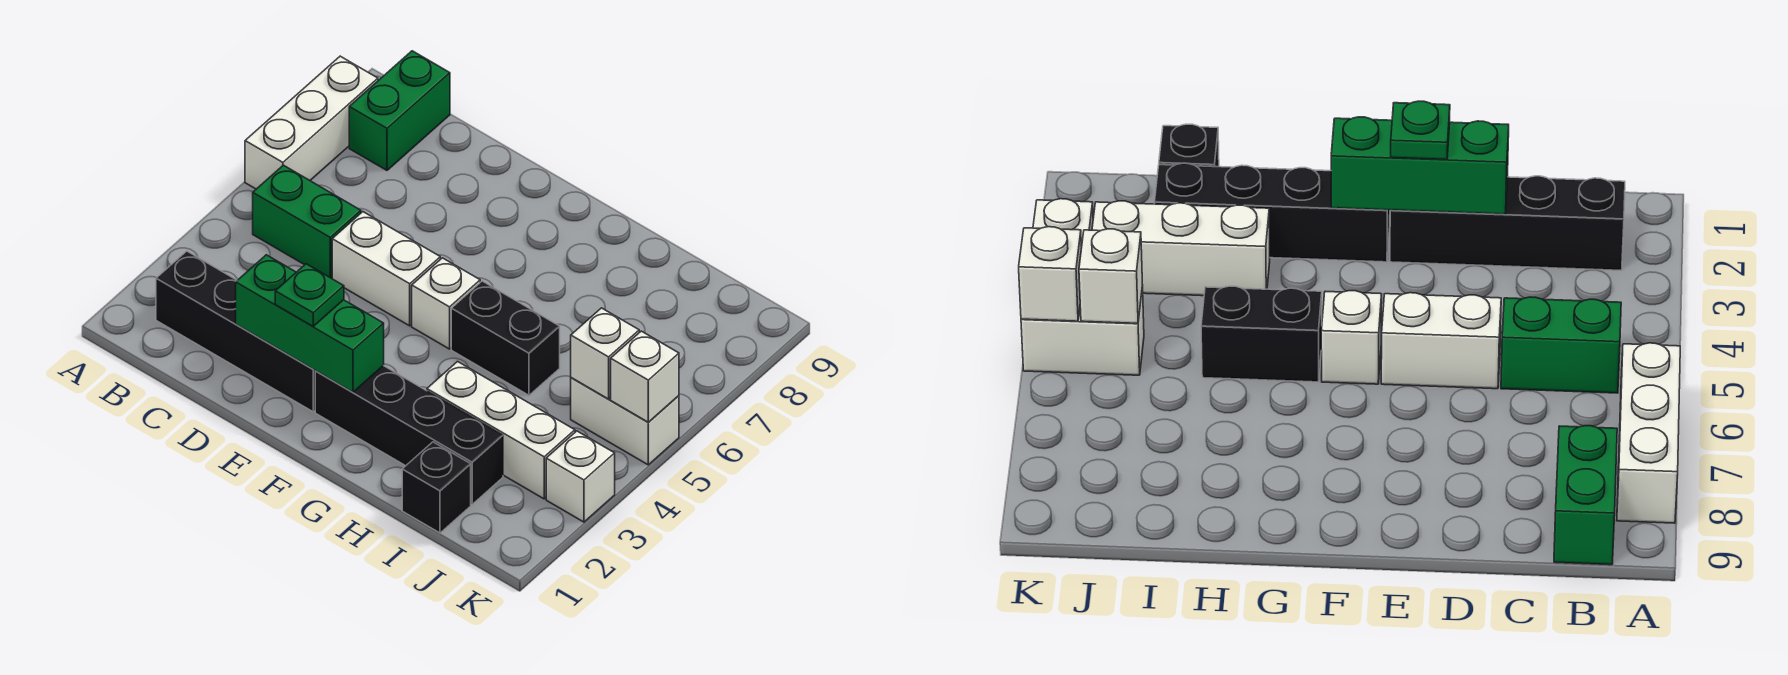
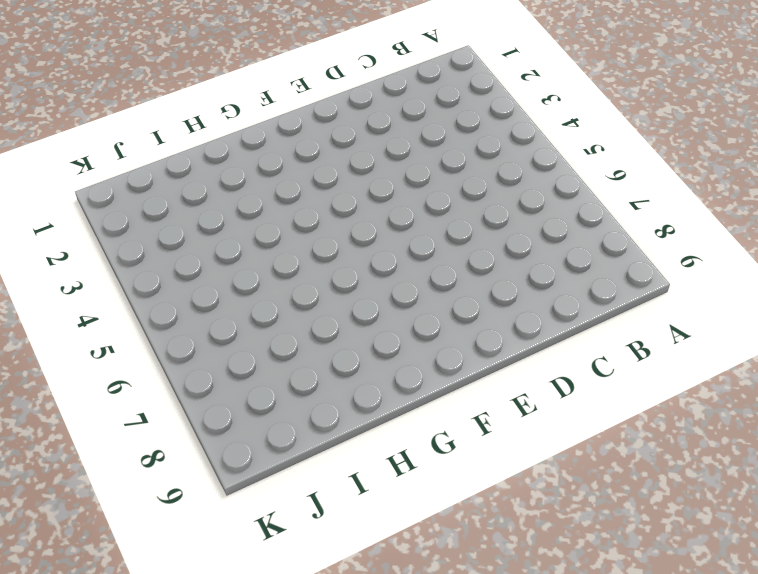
none -> white 1x3 brick [245,56,378,189]
none -> black 1x4 brick [156,251,315,412]
none -> green 1x2 brick [253,165,361,278]

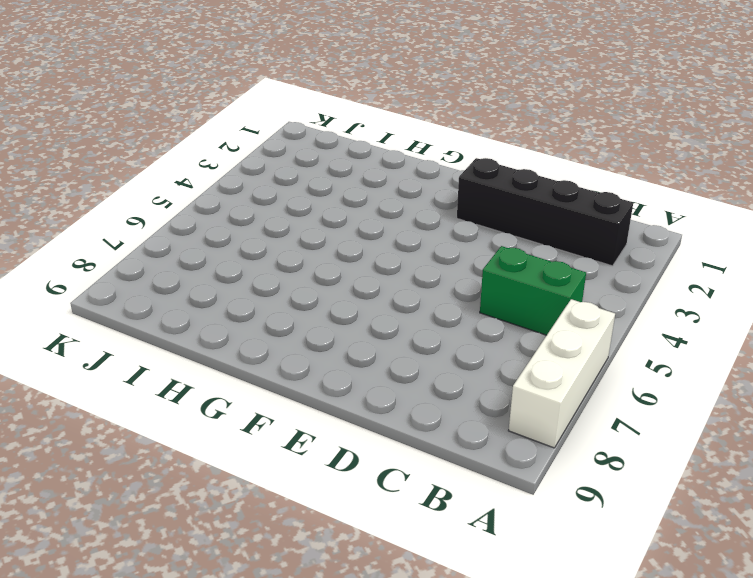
none -> green 1x2 brick [349,51,450,170]
none -> white 1x2 brick [332,212,440,326]
none -> black 1x4 brick [315,366,503,504]

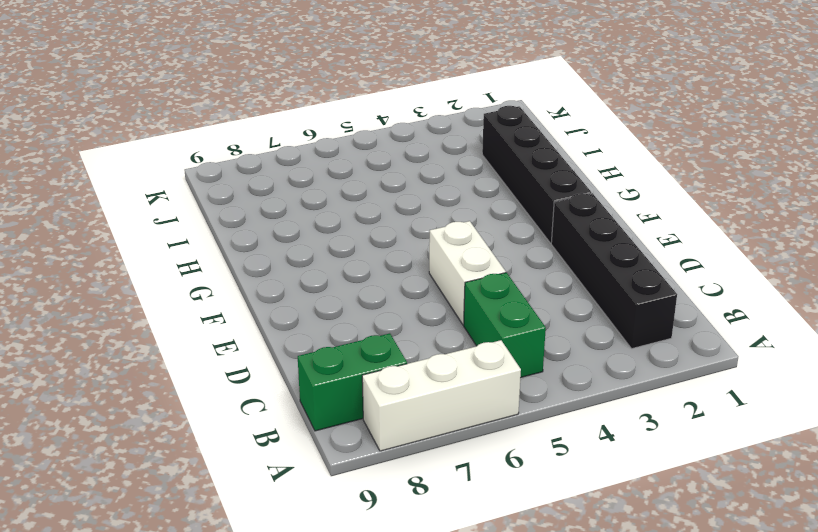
none -> white 1x1 brick [412,258,480,349]
none -> black 1x2 brick [451,281,560,395]
none -> white 1x3 brick [427,362,575,499]

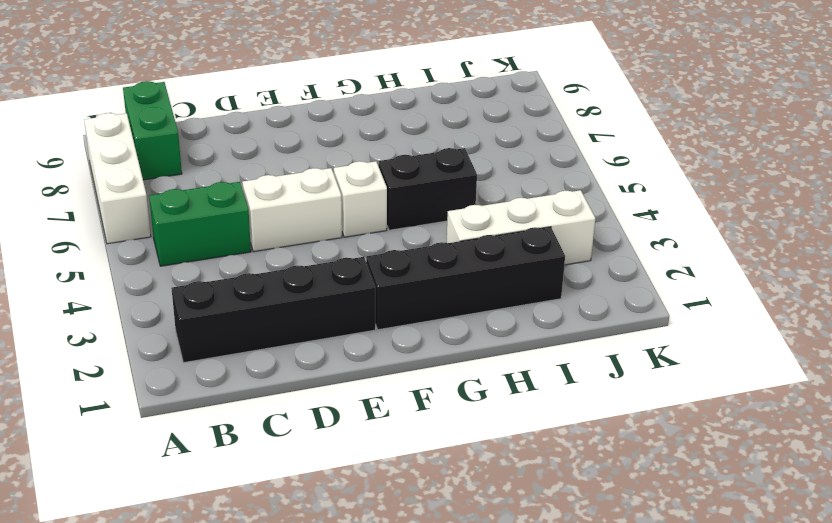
none -> black 1x1 brick [402,442,471,533]
none -> white 1x2 brick [571,378,679,465]
none -> white 1x1 brick [546,431,615,522]

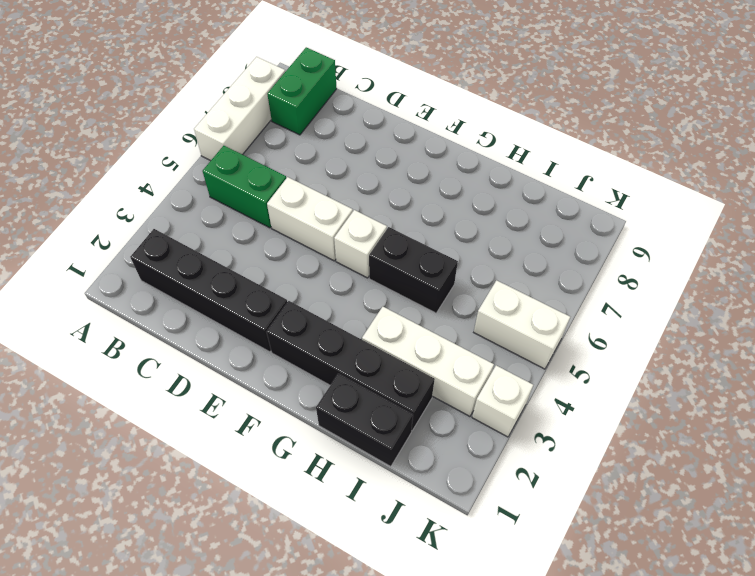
black 1x2 brick [316,374,413,467] -> black 1x1 brick [402,442,471,533]
none -> green 1x3 brick [236,255,384,392]
none -> white 1x1 brick [571,308,639,399]
none -> white 1x1 brick [611,331,679,422]

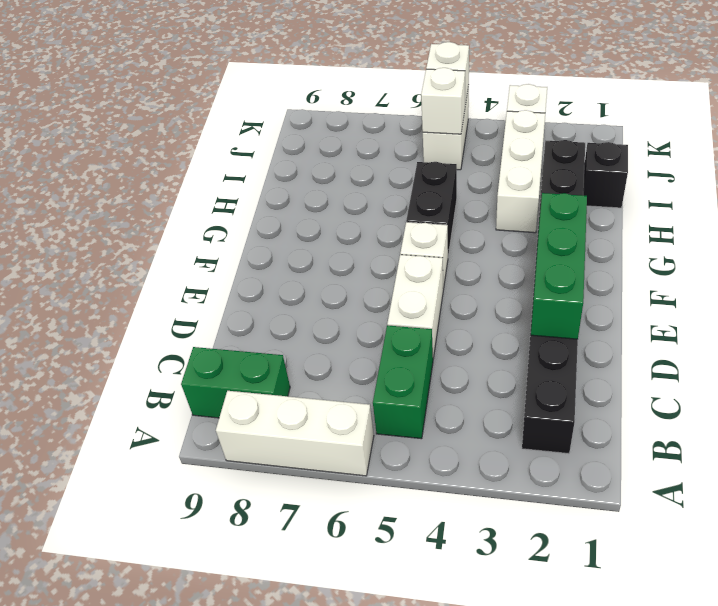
none -> green 1x1 plate [275,264,344,326]

